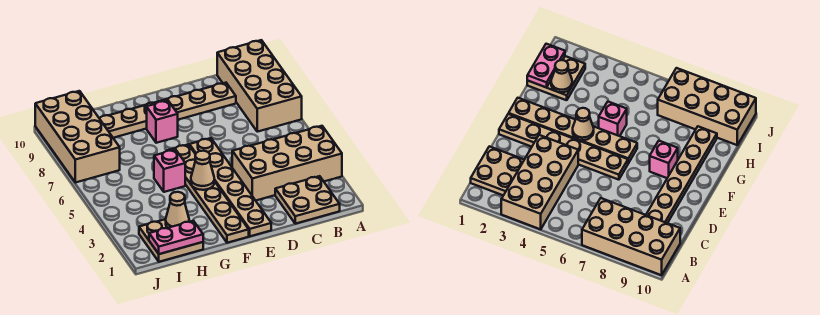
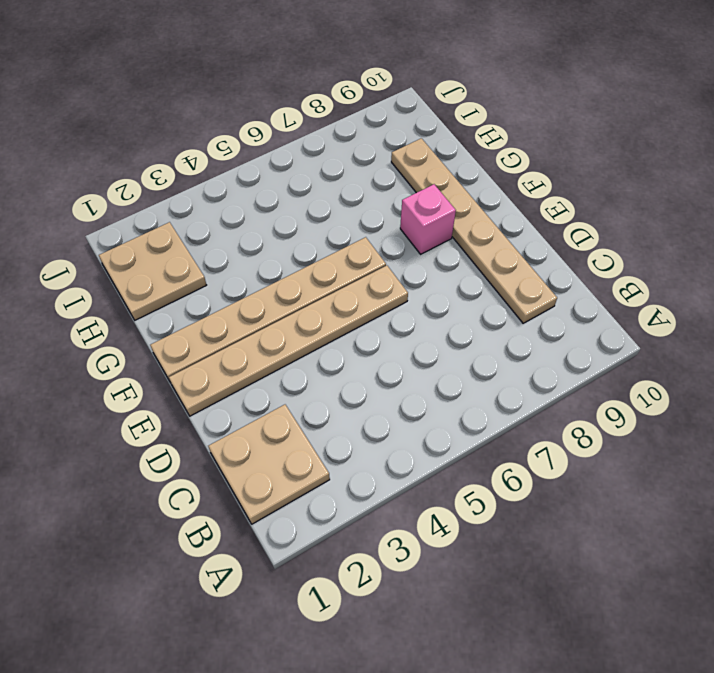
none -> tan 2x4 brick [232,126,342,201]
none -> tan 2x4 brick [217,40,302,132]
none -> pink 1x1 brick [154,150,185,192]

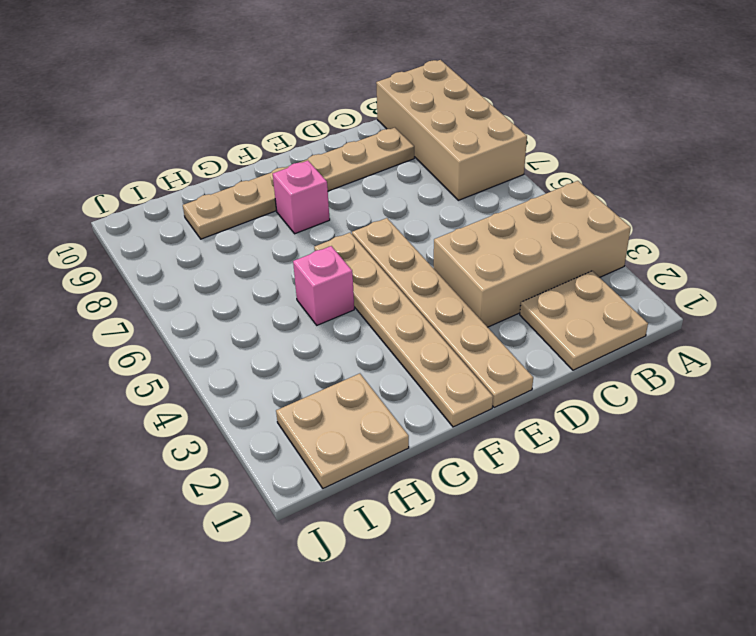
none -> tan 2x4 brick [35,91,120,183]
none -> tan 1x1 cone [191,151,214,190]
none -> pink 1x2 plate [149,221,203,254]

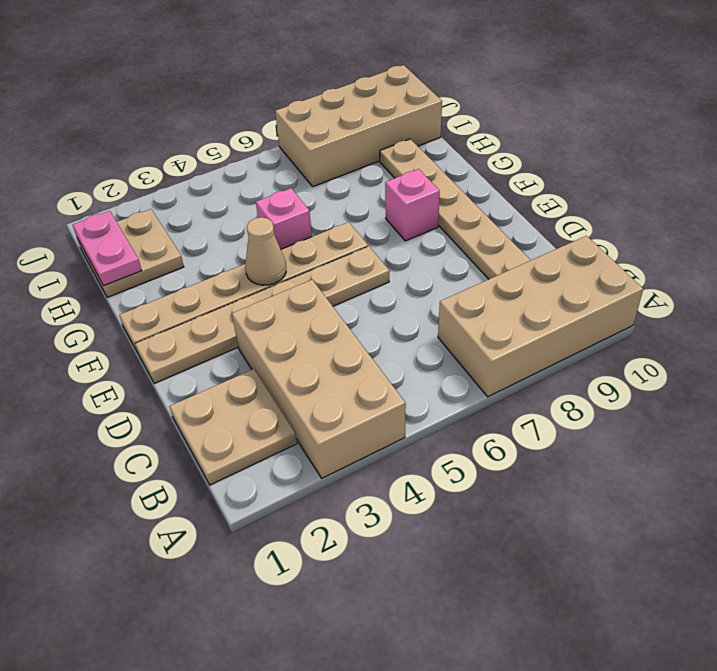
none -> tan 1x1 cone [166,192,189,228]

